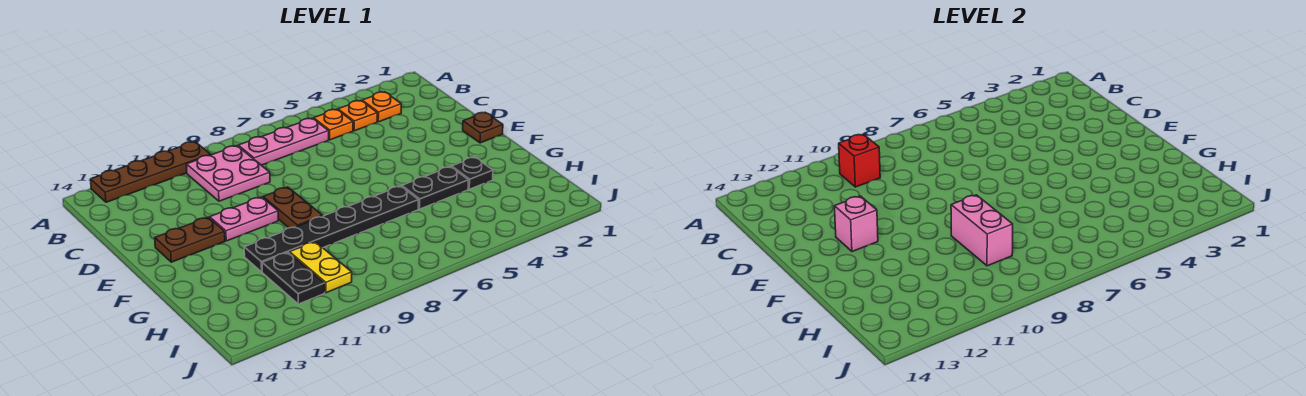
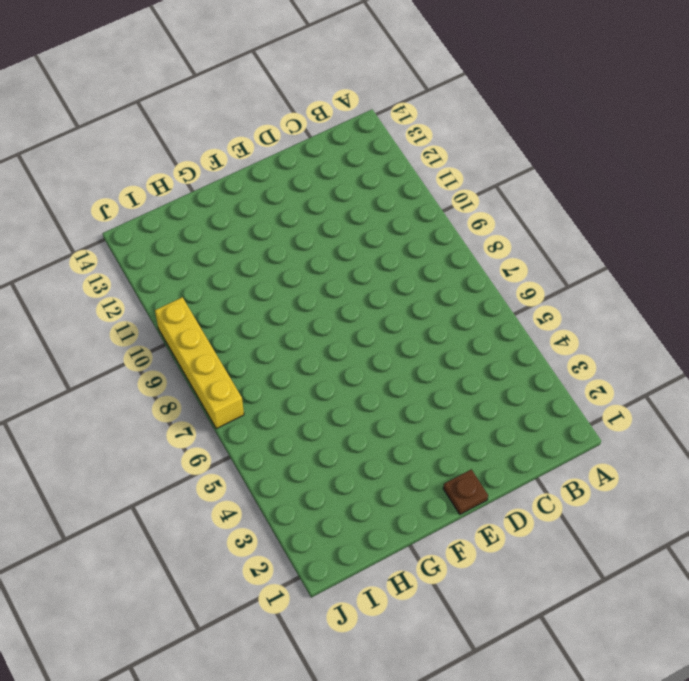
yellow 1x4 brick [155,297,244,429] -> none
none -> brown 1x4 plate [91,142,211,202]
none -> orange 1x1 plate [362,92,401,122]
none -> orange 1x1 plate [338,101,377,131]

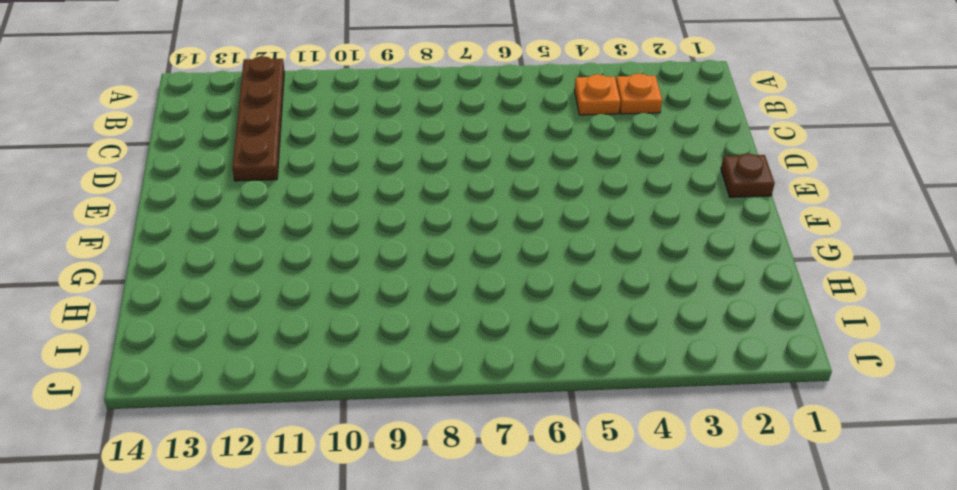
brown 1x4 plate [232,56,284,181] -> brown 1x4 plate turned to [91,142,211,202]
none -> orange 1x1 plate [314,109,353,140]
none -> pink 1x3 plate [238,118,329,165]
none -> pink 2x2 plate [186,146,270,201]

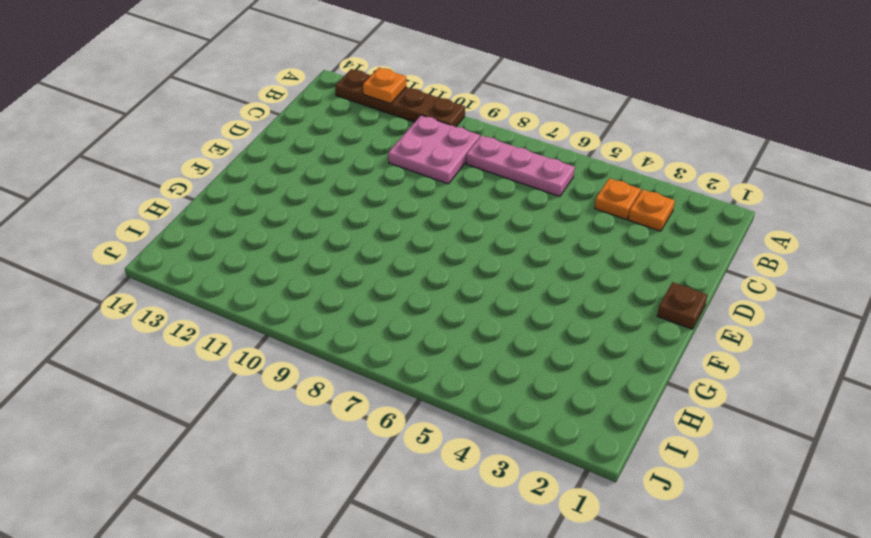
orange 1x1 plate [363,68,406,104] -> orange 1x1 plate moved to [314,109,353,140]
none -> brown 1x2 plate [263,187,322,228]
none -> pink 1x2 plate [210,197,279,241]
none -> brown 1x2 plate [155,217,225,262]

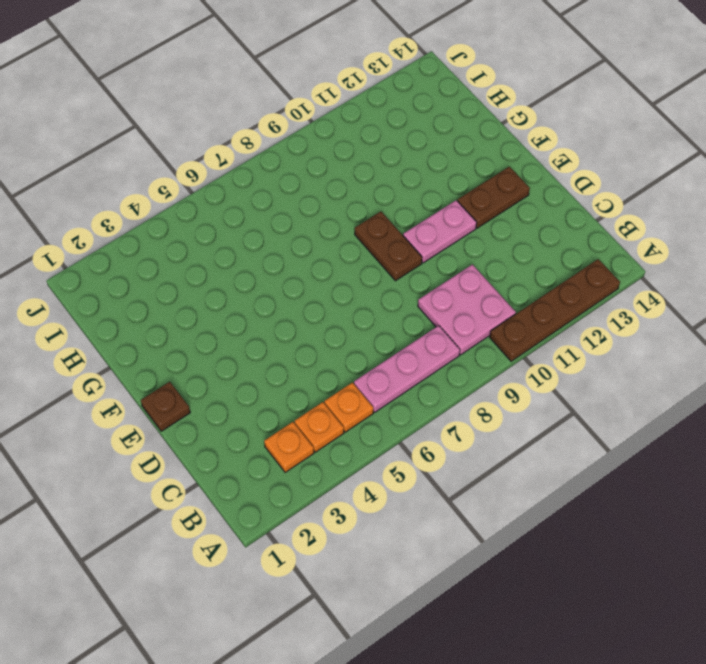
none -> black 1x1 plate [452,157,493,189]
none -> black 1x2 plate [402,167,468,209]
none -> black 1x6 plate [244,186,418,272]

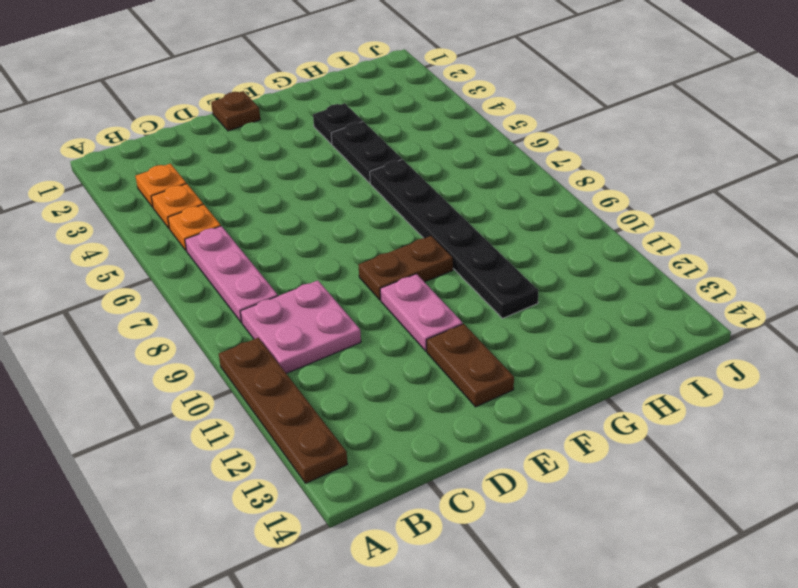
none -> yellow 1x2 plate [290,242,352,293]
none -> black 1x2 plate [262,252,325,304]
none -> red 1x1 brick [839,134,880,187]

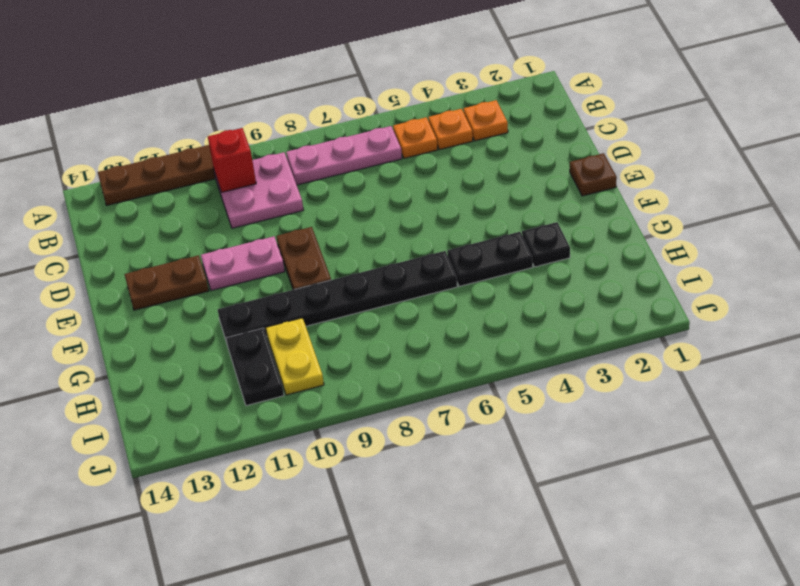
none -> pink 1x1 brick [834,196,878,252]
none -> pink 1x2 brick [951,195,1013,266]

